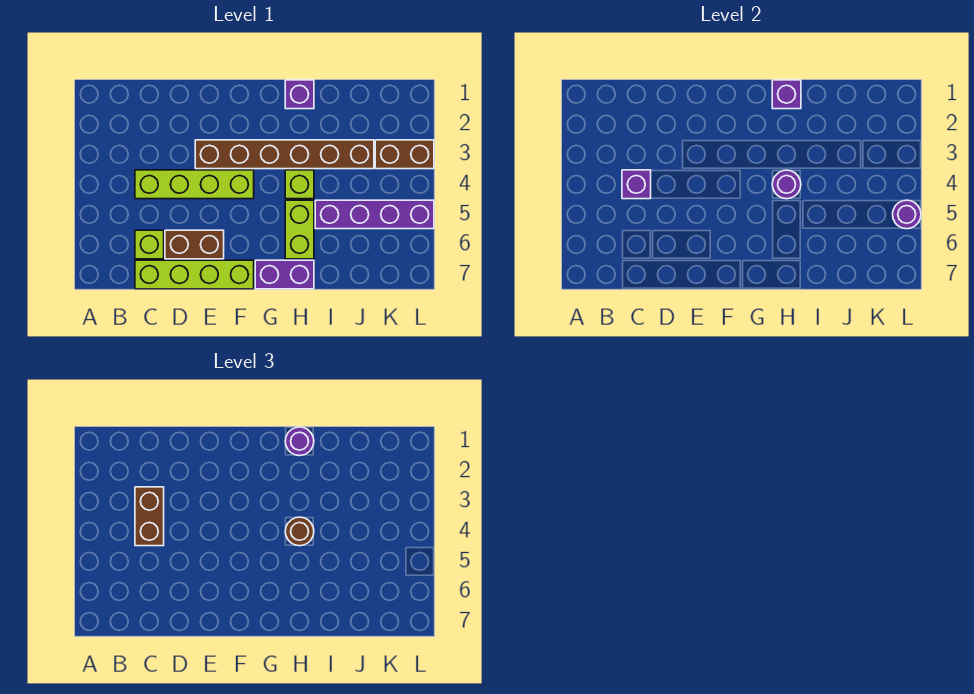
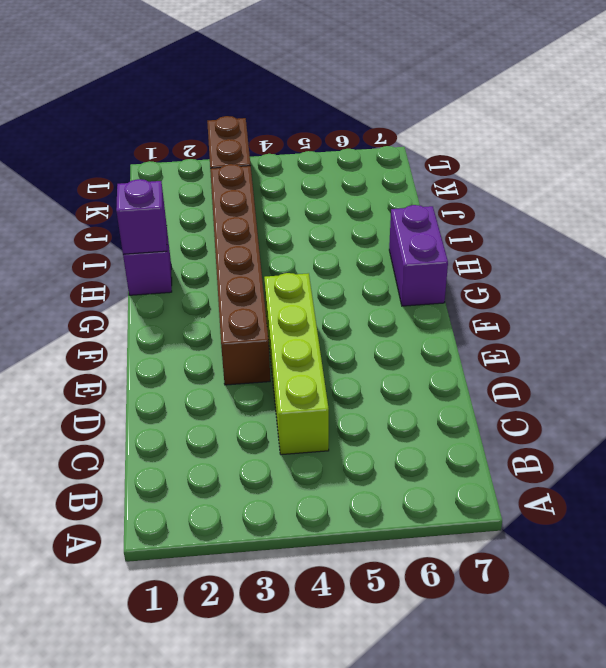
none -> lime 1x1 brick [135,230,164,259]
none -> lime 1x4 brick [135,260,254,289]
none -> brown 1x2 brick [165,230,224,259]

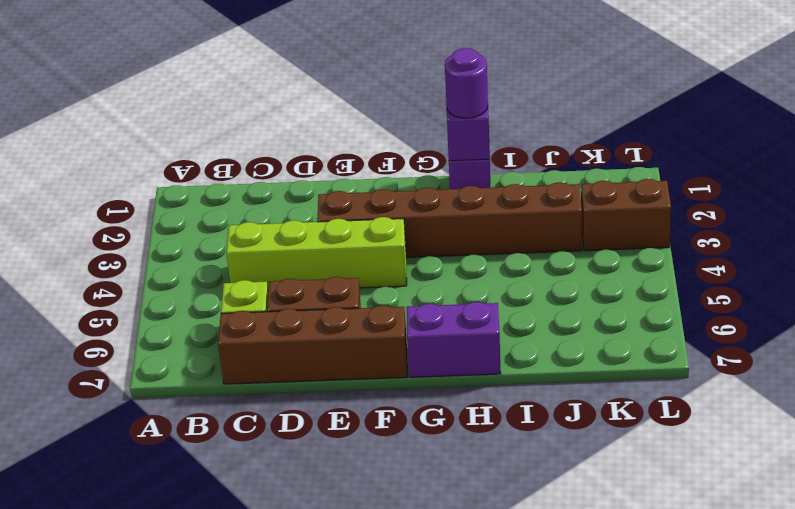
brown 1x4 brick [218,305,407,384] -> lime 1x4 brick [135,260,254,289]
none -> lime 1x1 brick [285,170,314,199]
none -> lime 1x2 brick [285,200,314,259]
none -> purple 1x4 brick [315,200,434,229]

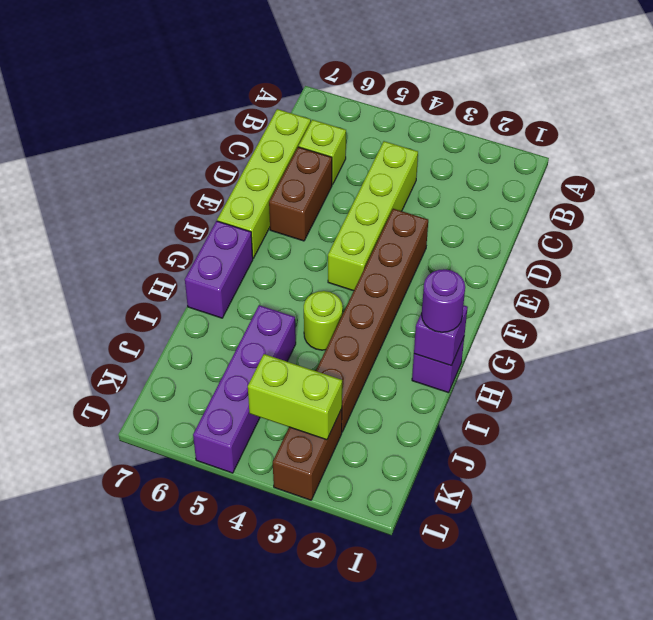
lime 1x1 round brick [304,291,343,350] -> lime 1x1 brick [285,170,314,199]
lime 1x2 brick [248,354,342,440] -> lime 1x2 brick moved to [285,200,314,259]
none -> purple 1x1 brick [622,170,651,199]
none -> purple 1x1 round brick [772,170,801,199]
none -> purple 1x1 round brick [893,200,921,229]

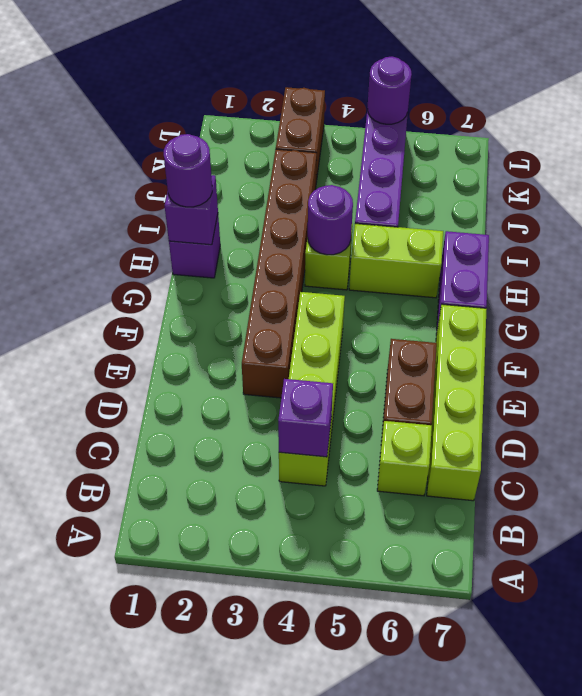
none -> brown 1x2 brick [135,487,164,546]
none -> brown 1x1 round brick [285,517,314,546]

